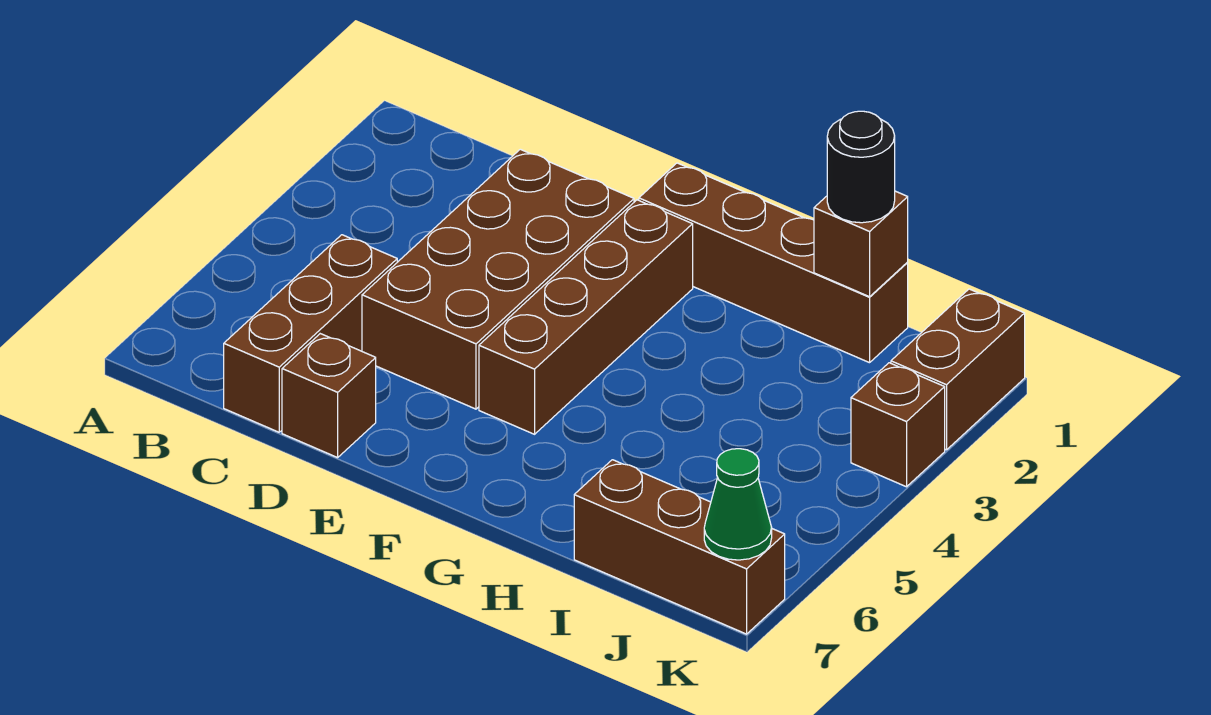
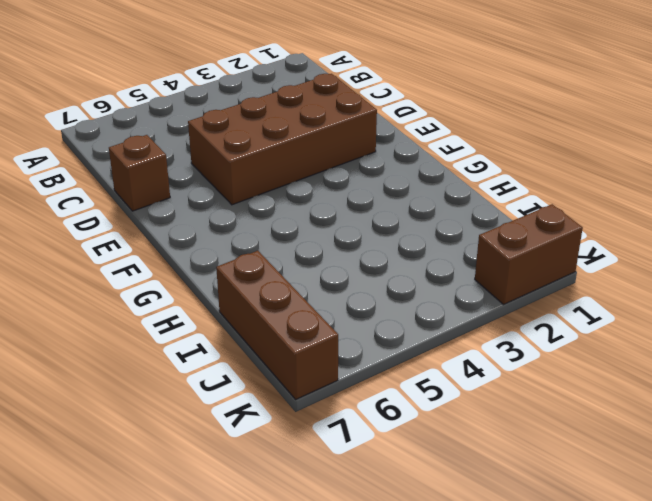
none -> brown 1x3 brick [224,235,397,432]
none -> brown 1x4 brick [639,163,908,363]

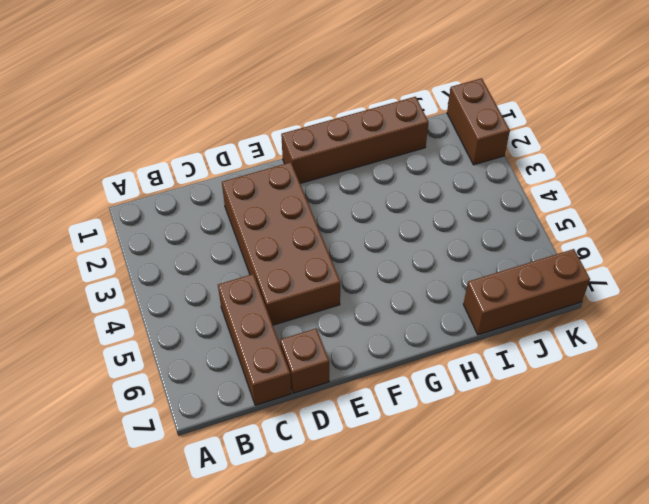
none -> brown 1x4 brick [479,200,693,434]
none -> brown 1x1 brick [851,363,945,487]

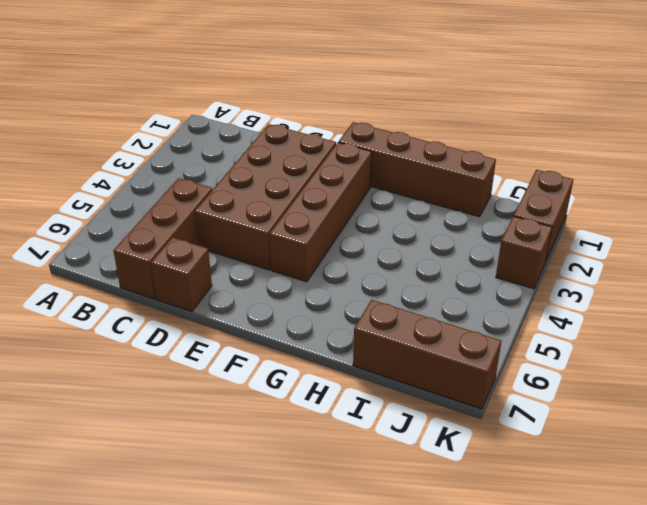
none -> brown 1x1 brick [814,191,908,297]
none -> green 1x1 cone [704,449,772,560]

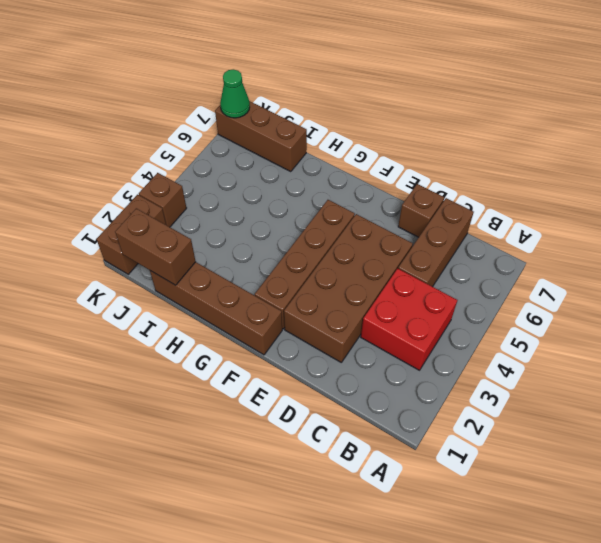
red 2x2 brick [361,269,457,370] -> none
brown 1x2 brick [115,208,196,285] -> brown 1x1 brick [814,191,908,297]
none -> black 1x1 round brick [827,111,895,223]

